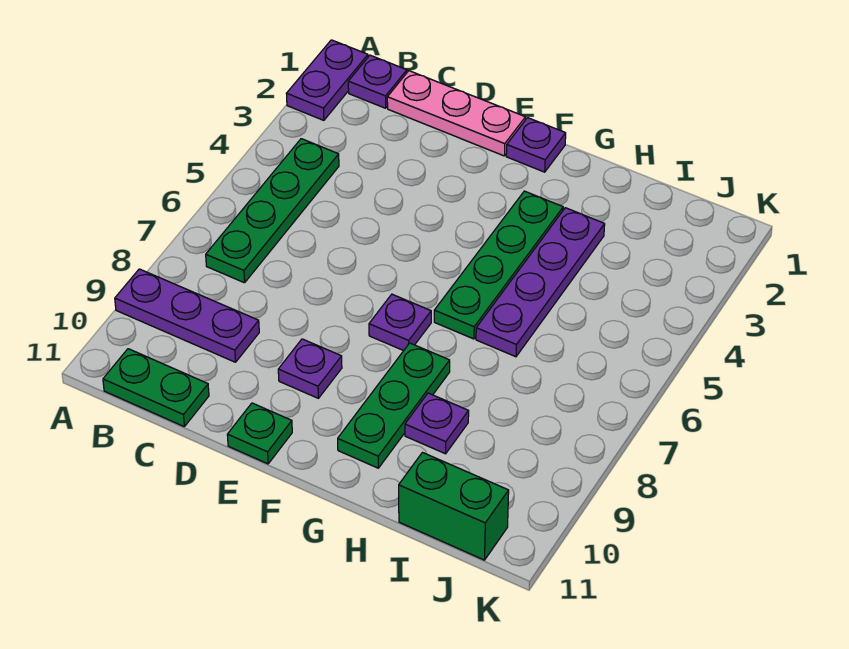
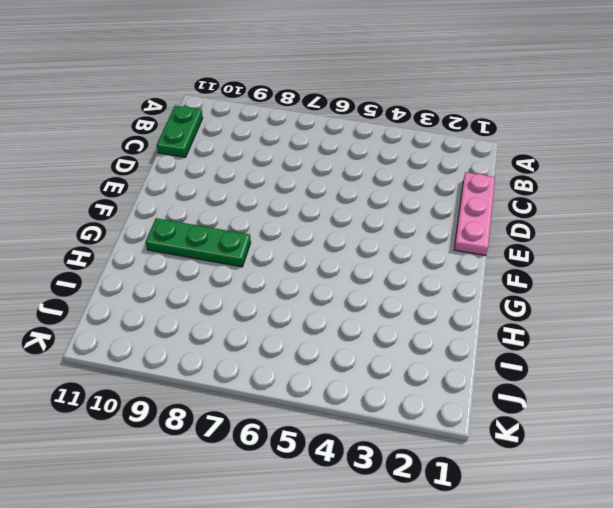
none -> purple 1x2 plate [286,40,368,120]
none -> purple 1x3 plate [115,269,259,362]
none -> purple 1x1 plate [348,55,407,108]

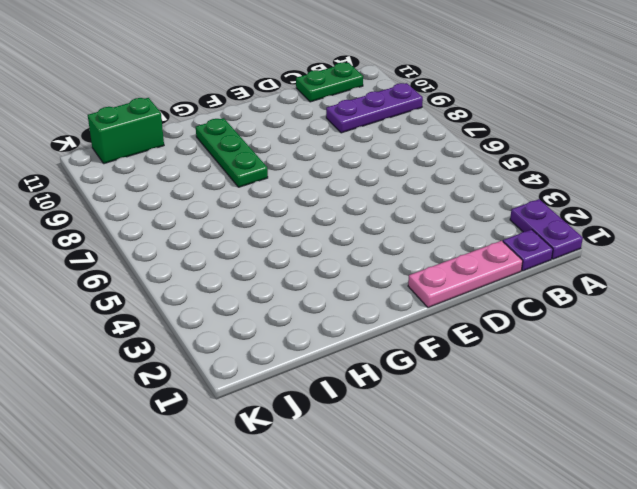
none -> green 1x4 plate [206,139,339,283]
none -> purple 1x1 plate [278,339,342,398]
none -> green 1x1 plate [227,403,292,464]

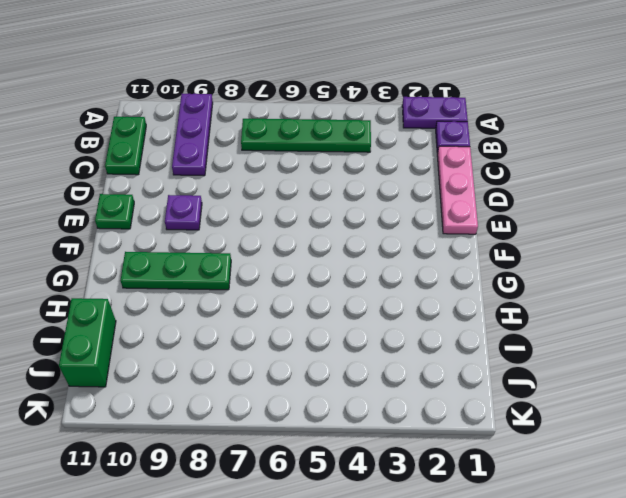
none -> purple 1x1 plate [506,118,566,172]
none -> purple 1x1 plate [369,294,431,351]
none -> green 1x4 plate [434,191,563,339]

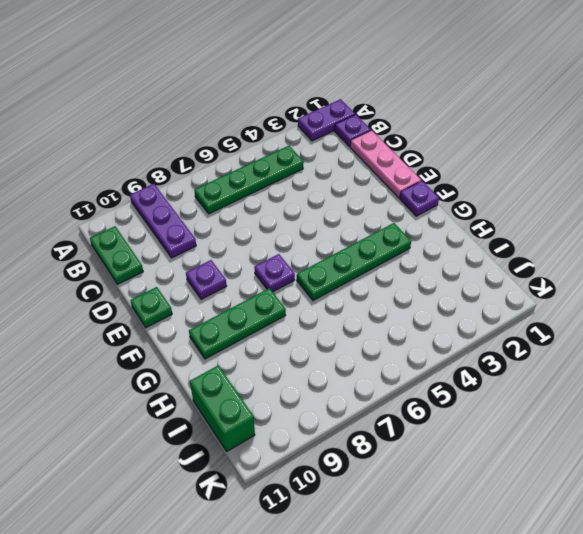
none -> purple 1x4 plate [476,208,605,357]
none -> purple 1x1 plate [405,393,469,454]

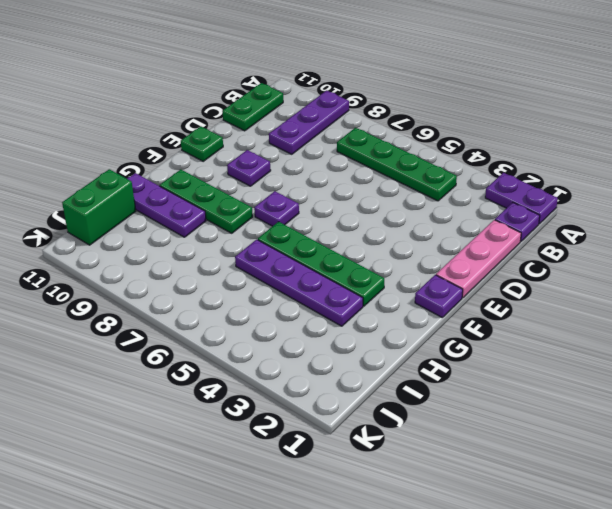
purple 1x3 plate [127,173,206,237] -> purple 1x1 plate [405,393,469,454]

